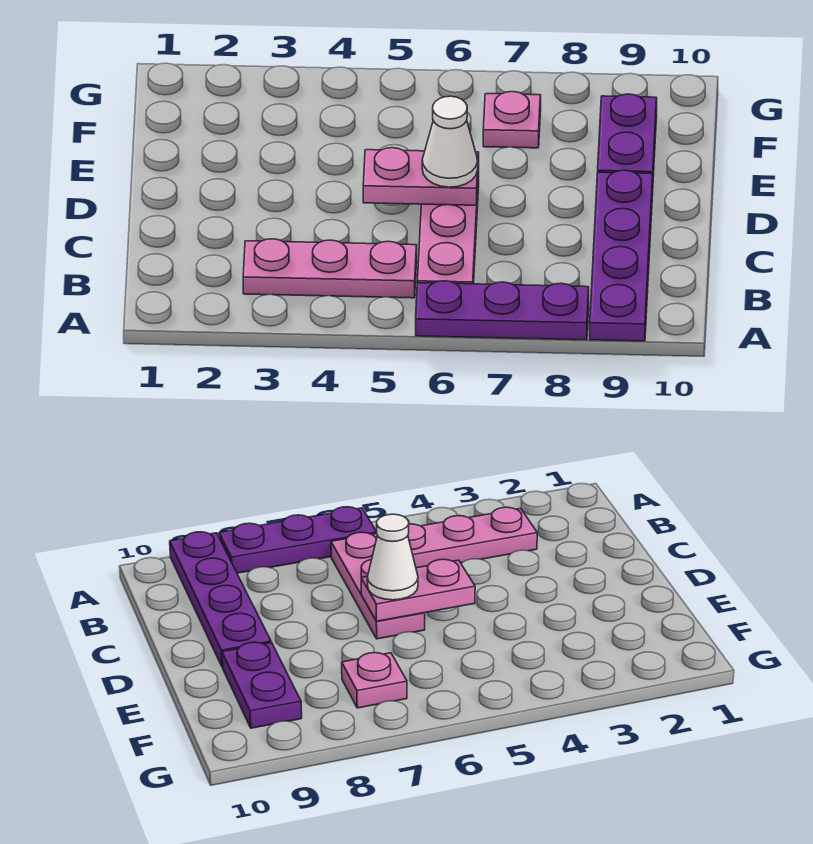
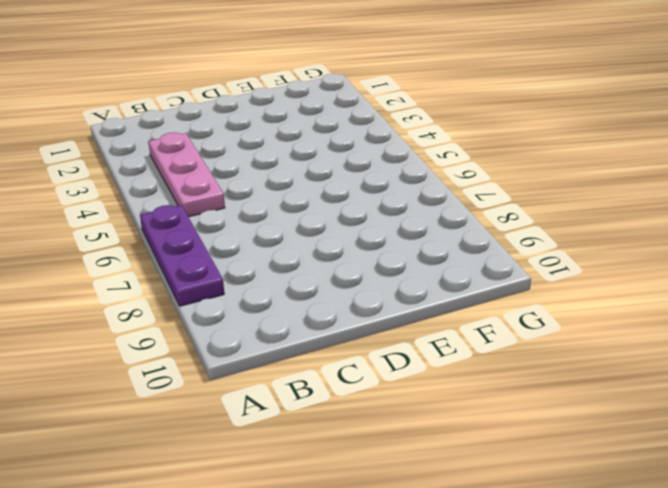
none -> purple 1x4 plate [590,170,653,341]
none -> pink 1x3 plate [417,171,479,284]

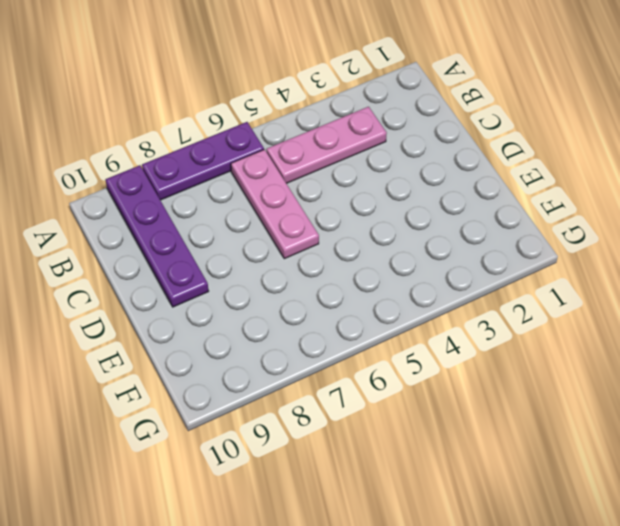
none -> purple 1x2 plate [598,94,657,176]
none -> pink 1x1 plate [483,92,541,148]

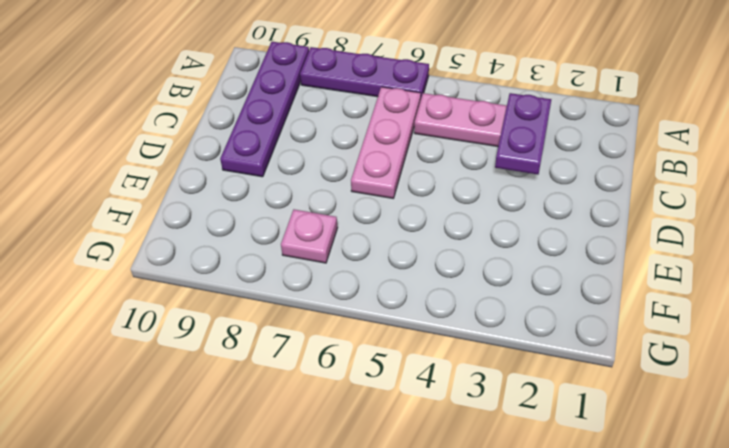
purple 1x2 plate [495,93,551,174] -> purple 1x2 plate moved to [598,94,657,176]
none -> pink 1x2 plate [363,148,479,205]
none -> white 1x1 cone [422,96,478,187]

